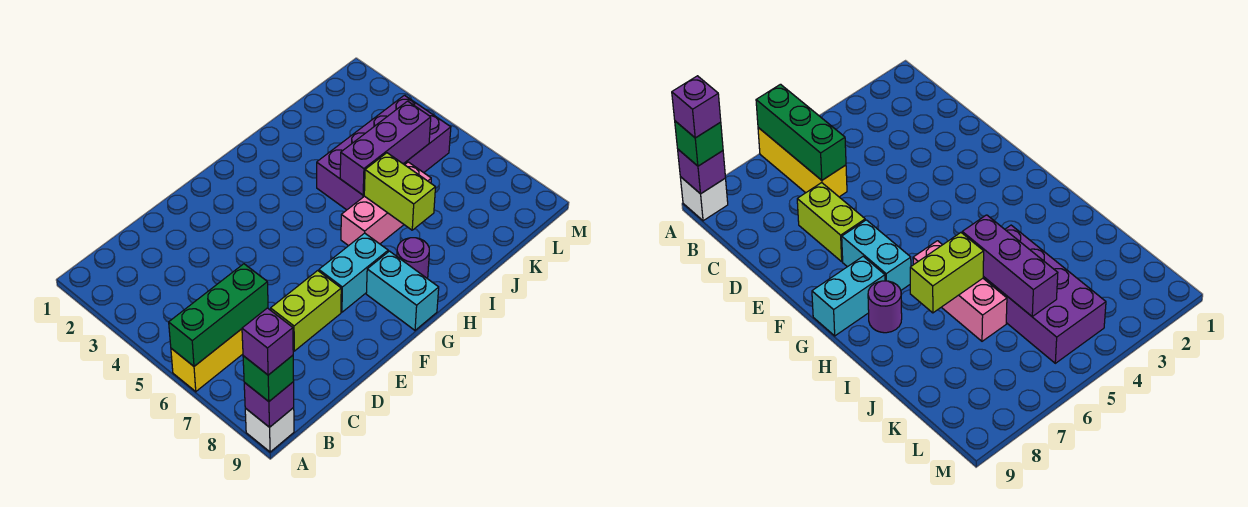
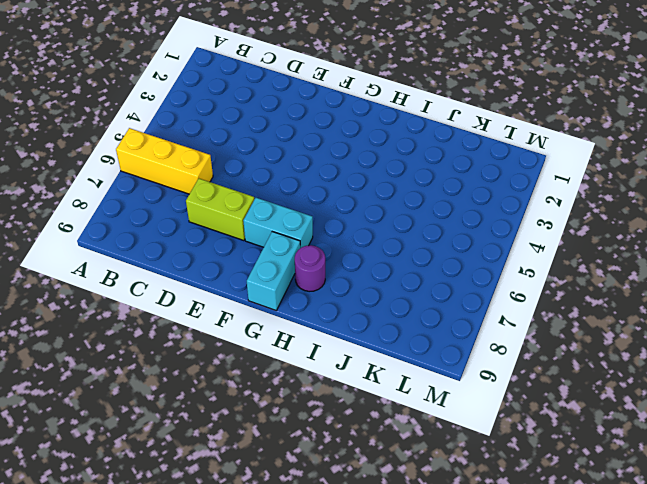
none -> white 1x1 brick [245,408,294,452]
none -> pink 1x3 brick [341,162,431,246]
none -> purple 2x4 brick [317,95,451,210]

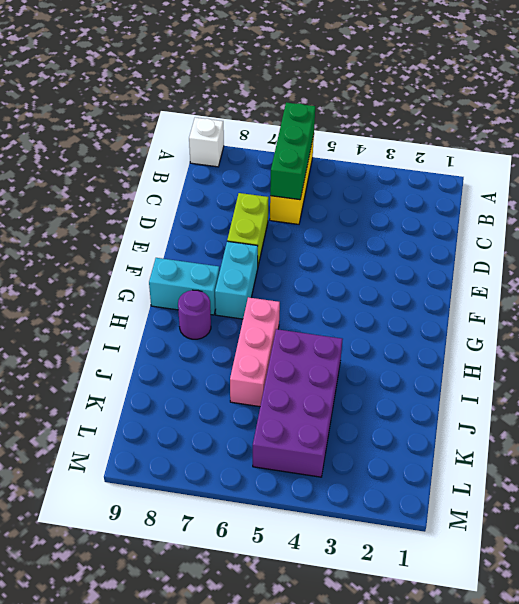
none -> purple 1x1 brick [244,382,294,427]
none -> purple 1x3 brick [340,101,431,195]
none -> lime 1x2 brick [364,153,436,230]

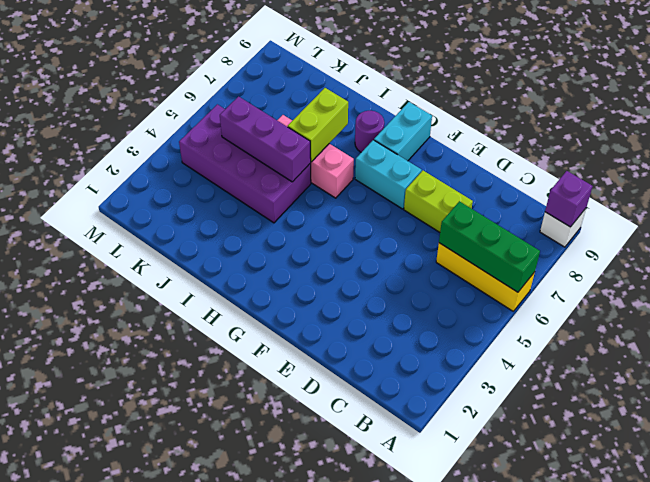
none -> green 1x1 brick [243,355,294,401]
none -> purple 1x1 brick [242,308,293,375]

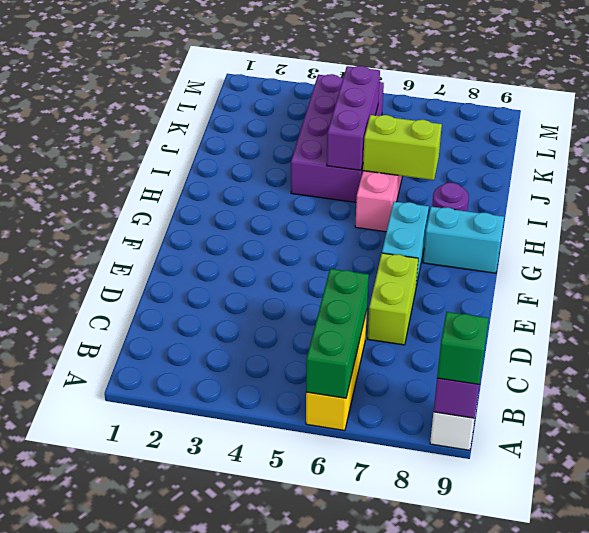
none -> purple 1x1 brick [242,308,293,375]

